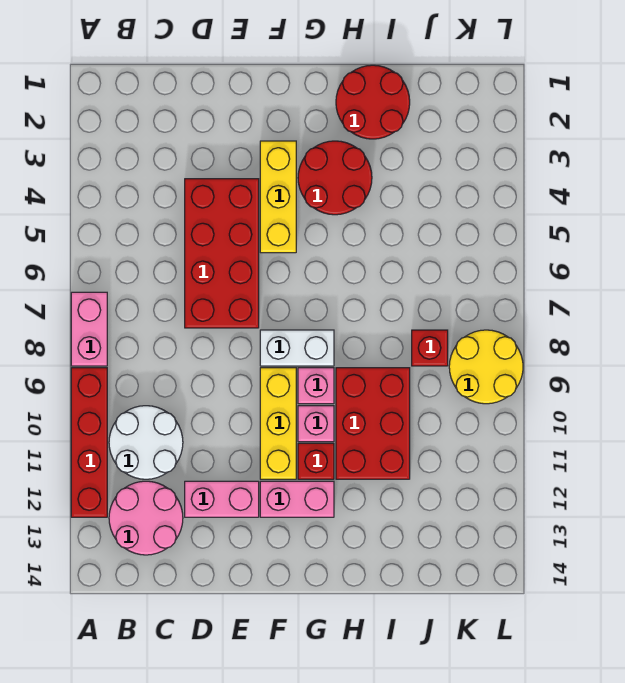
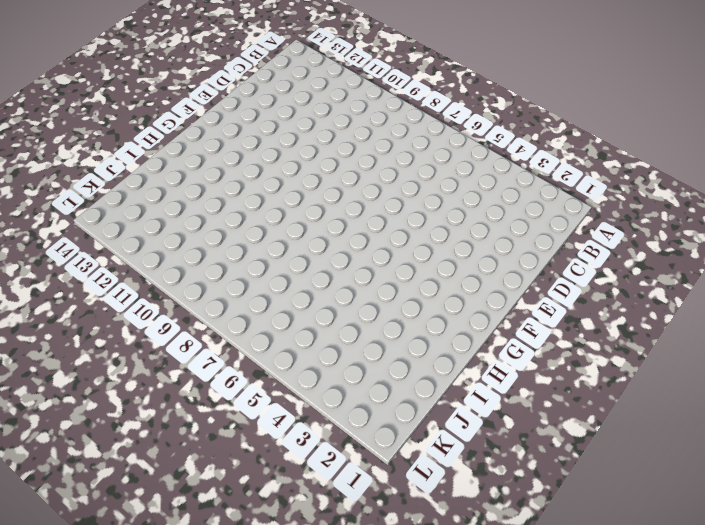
none -> pink 1x2 brick [71,292,107,366]
none -> red 1x4 brick [71,368,107,517]
none -> white 2x2 round brick [109,406,183,479]

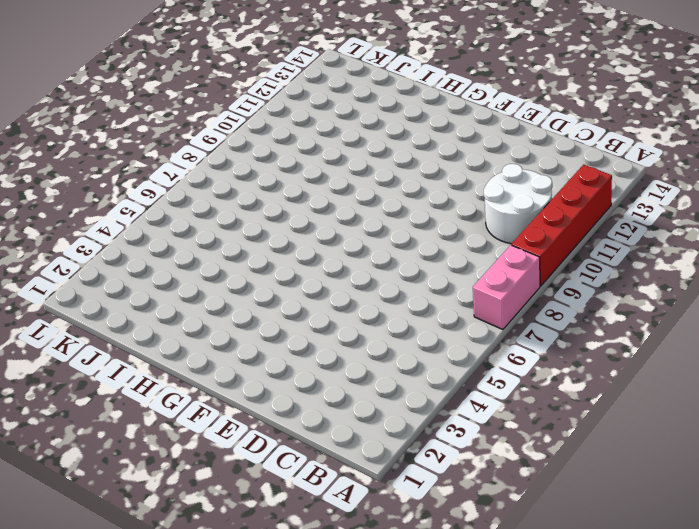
none -> pink 2x2 round brick [109,481,183,555]
none -> red 2x4 brick [185,179,259,328]
none -> pink 1x2 brick [185,481,259,517]

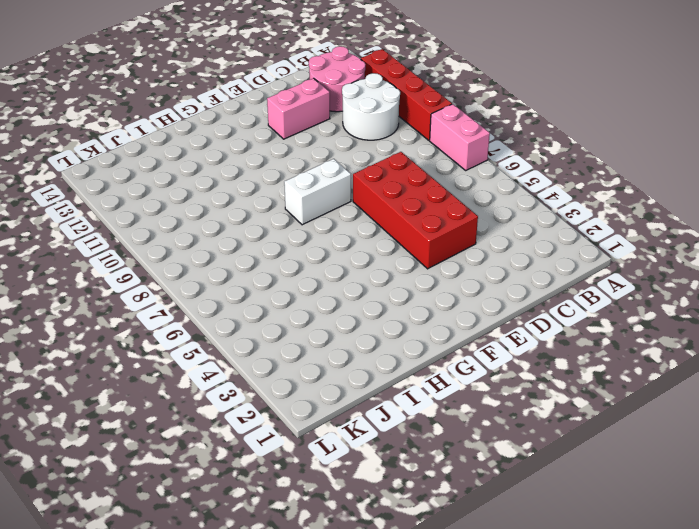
none -> yellow 1x3 brick [260,141,296,253]
none -> yellow 1x3 brick [260,368,296,479]
none -> pink 1x2 brick [260,481,334,517]

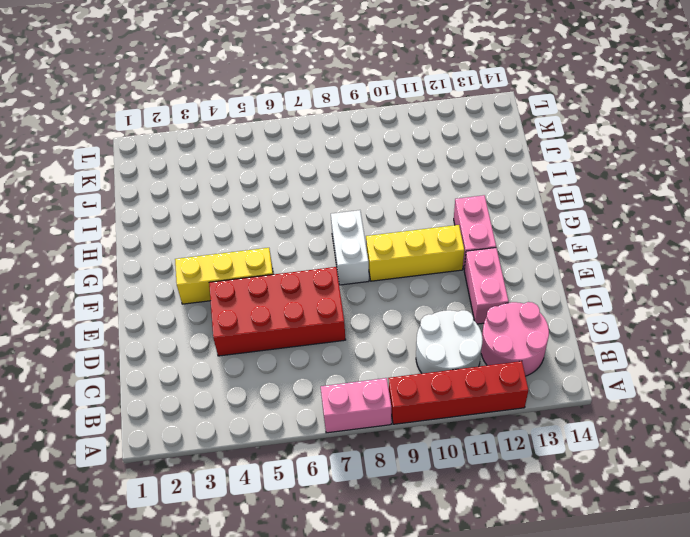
none -> red 2x2 round brick [298,141,372,215]
none -> pink 1x1 brick [298,368,334,404]
none -> pink 1x1 brick [298,406,334,442]

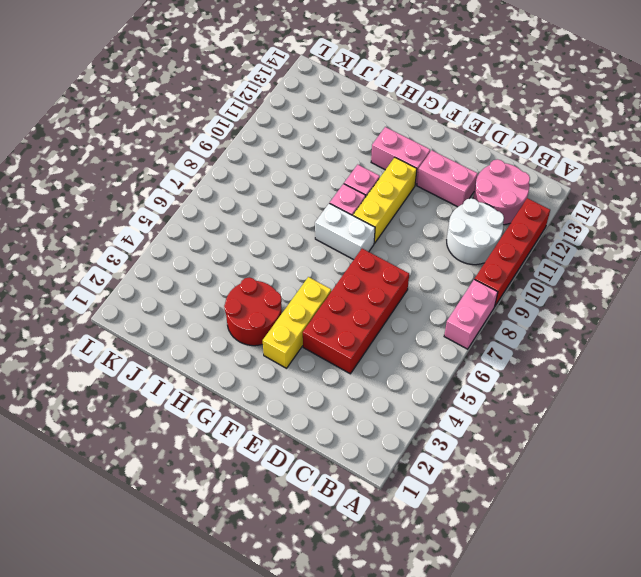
none -> red 1x1 brick [298,443,334,479]
none -> red 2x2 round brick [336,65,410,139]
none -> red 2x3 brick [336,368,410,479]

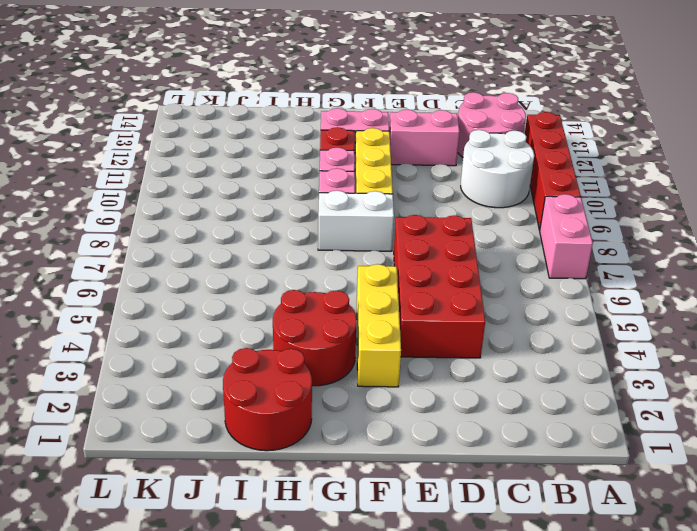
none -> red 2x3 brick [336,368,410,479]
none -> red 1x1 brick [412,330,448,366]
none -> yellow 2x2 round brick [449,330,523,404]

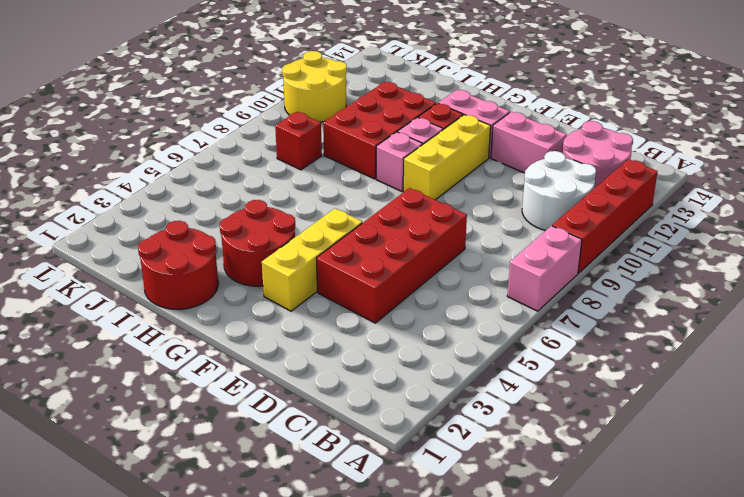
yellow 2x2 round brick [282,51,347,122] -> yellow 2x2 round brick moved to [449,330,523,404]
none -> white 1x2 brick [260,330,334,366]

